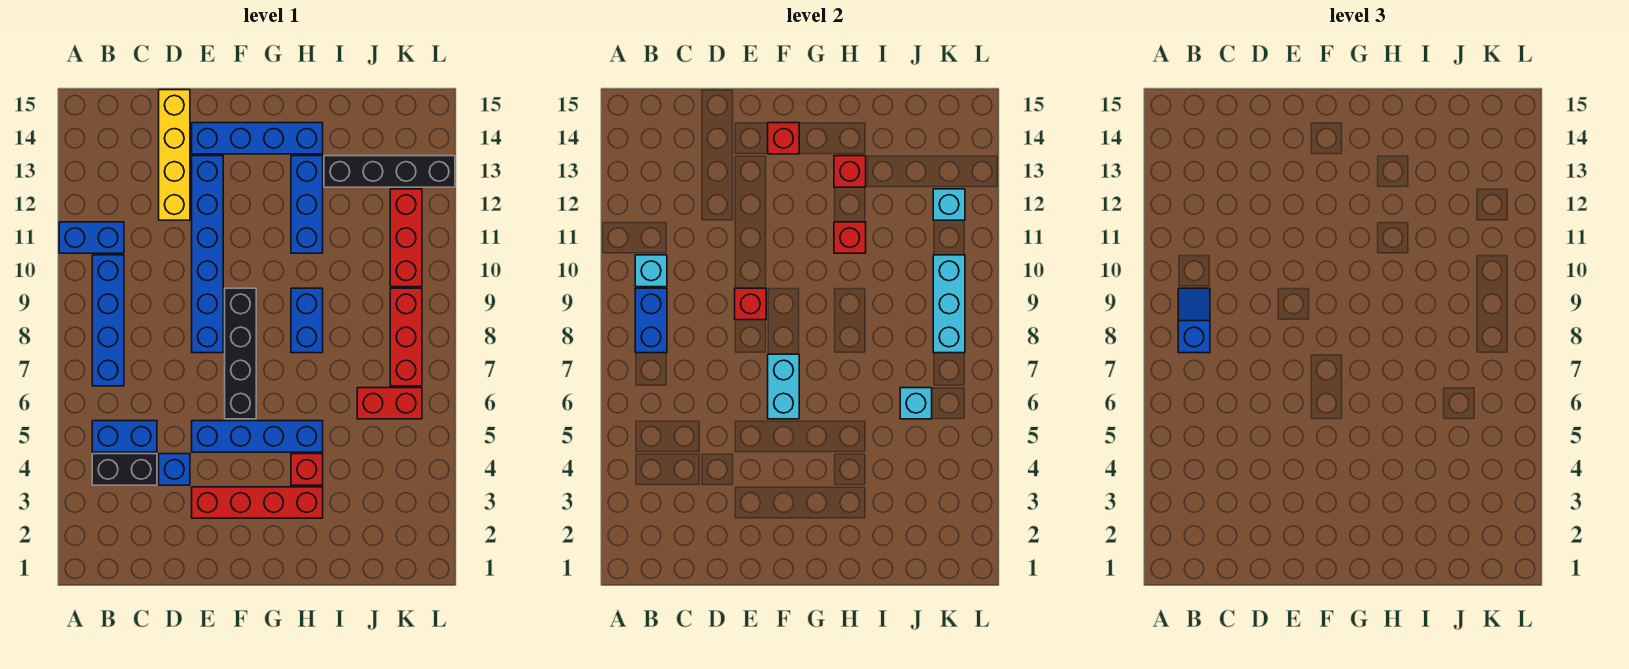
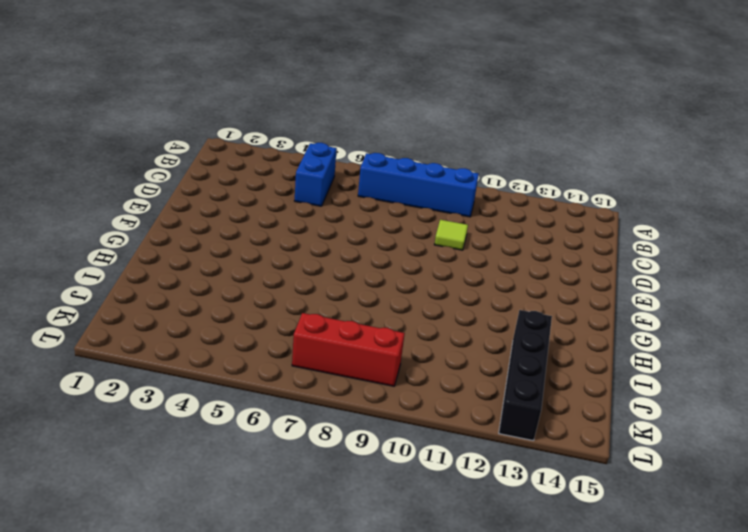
lime 1x1 tile [434,220,468,250] -> none
none -> blue 1x2 brick [59,222,124,253]
none -> black 1x2 brick [92,454,157,485]
none -> blue 1x1 brick [159,454,190,485]

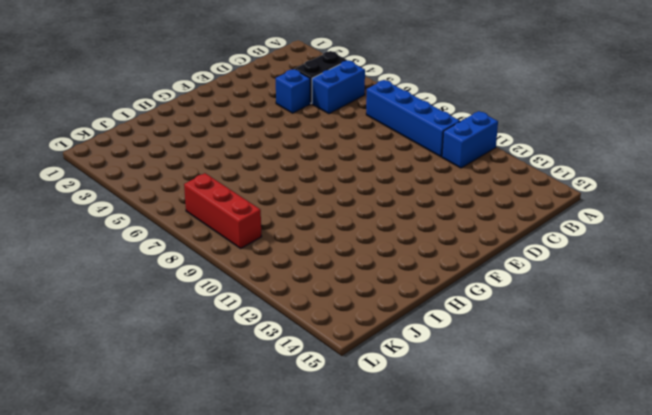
none -> yellow 1x4 brick [159,90,190,220]
none -> red 1x4 brick [192,487,323,518]
none -> blue 1x4 brick [192,421,323,452]

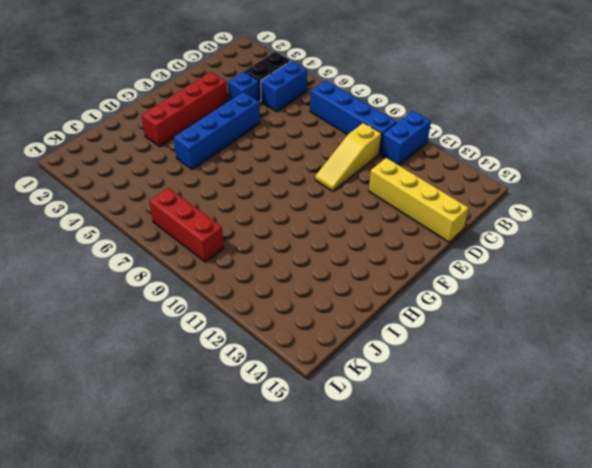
yellow 1x3 slope [315,123,381,191] -> blue 1x6 brick [192,156,223,353]
none -> blue 1x4 brick [192,123,323,154]
none -> black 1x4 brick [225,288,256,419]
none -> red 1x1 brick [291,454,323,485]

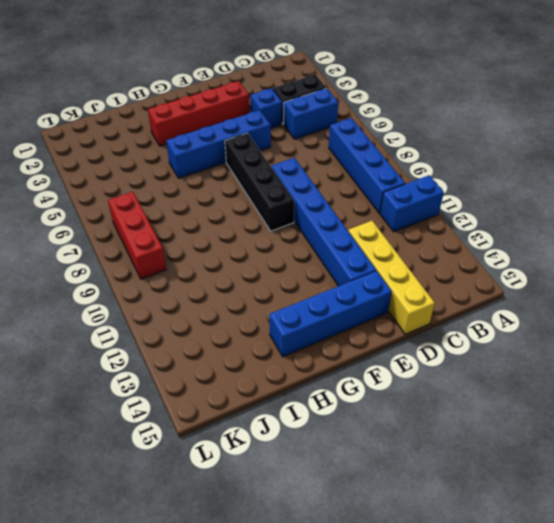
none -> red 1x1 brick [291,454,323,485]
none -> blue 1x2 brick [291,288,323,353]
none -> blue 1x3 brick [291,156,323,253]

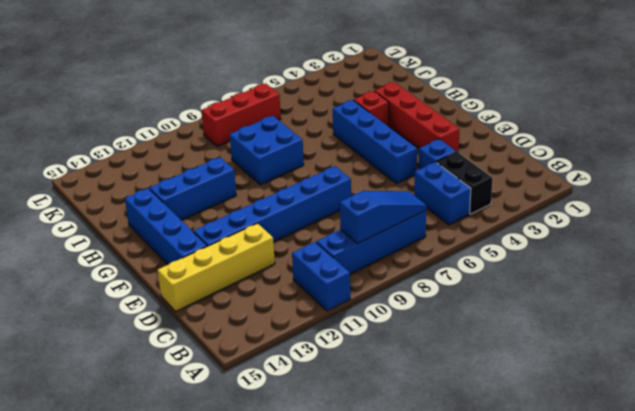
blue 1x3 slope [340,191,426,244] -> blue 1x2 brick [635,288,667,353]
blue 2x2 brick [230,116,304,185] -> blue 1x2 brick [291,288,323,353]
none -> black 1x4 brick [225,288,256,419]
none -> black 1x4 brick [324,156,455,187]
none -> red 1x2 brick [357,388,422,419]

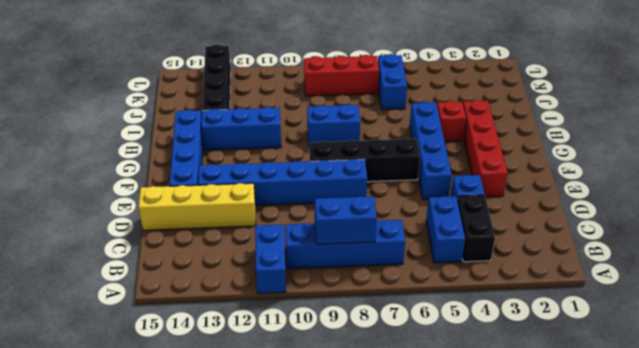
blue 1x2 brick [378,54,407,110] -> red 1x2 brick [357,388,422,419]
none -> red 1x3 brick [390,189,422,287]
none -> cyan 1x1 brick [635,255,667,287]
none -> red 1x1 brick [735,288,766,320]

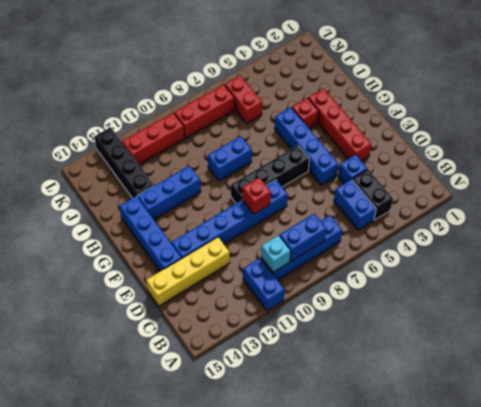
none -> cyan 1x2 brick [768,354,799,419]
none -> red 1x1 brick [768,123,799,154]
none -> red 1x1 brick [834,222,866,253]

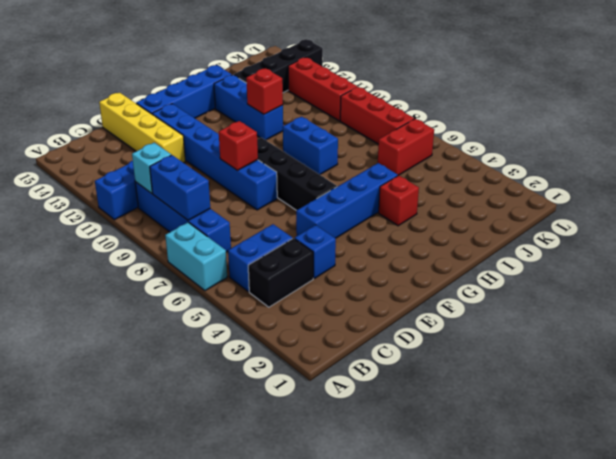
cyan 1x2 brick [165,222,227,291] -> cyan 1x2 brick moved to [768,354,799,419]
none -> red 1x4 brick [192,487,323,518]
none -> red 1x1 brick [768,123,799,154]
none -> red 1x1 brick [834,156,866,187]

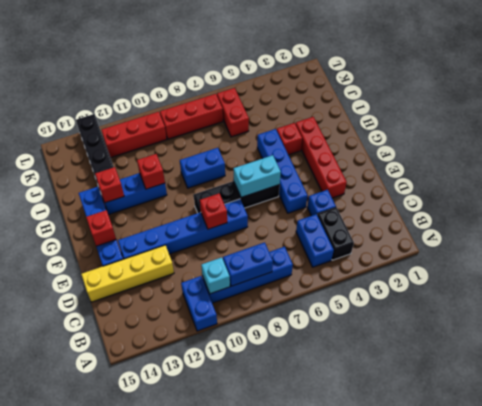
none -> cyan 1x1 brick [900,388,932,419]
none -> cyan 1x3 brick [933,255,965,353]
none -> cyan 1x1 brick [933,189,965,220]

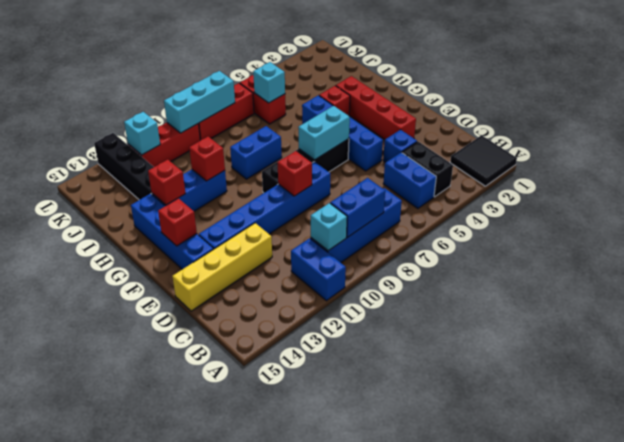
black 2x2 tile [450,135,517,186] -> none
none -> blue 1x2 slope [1178,288,1210,353]

